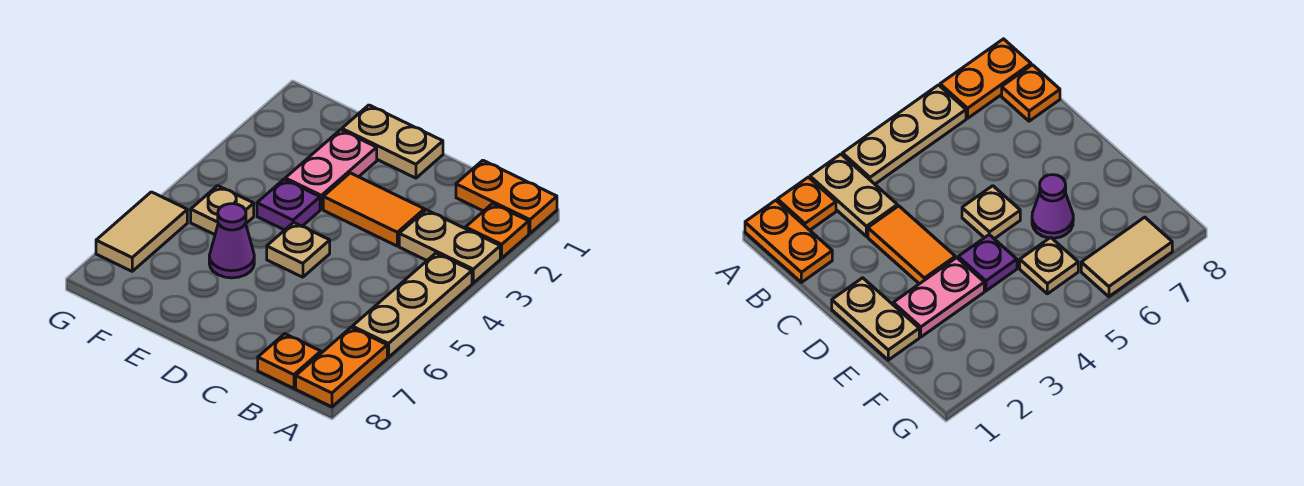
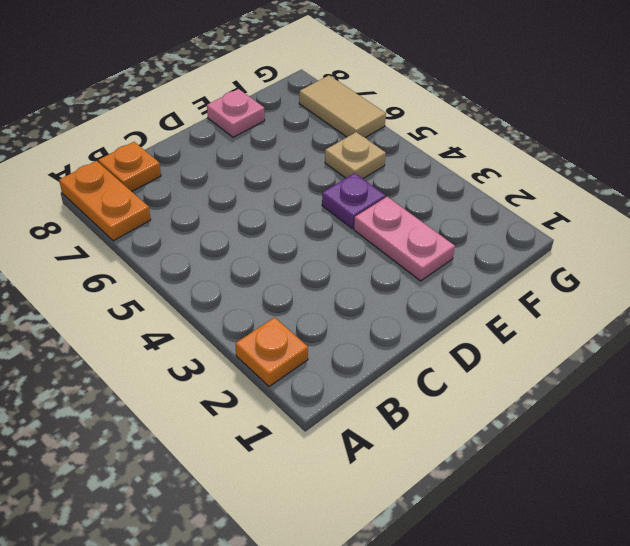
pink 1x1 plate [207,89,265,137] -> none
none -> orange 1x2 plate [456,160,557,233]
none -> tan 1x2 plate [399,210,500,283]
none -> tan 1x3 plate [352,253,472,357]

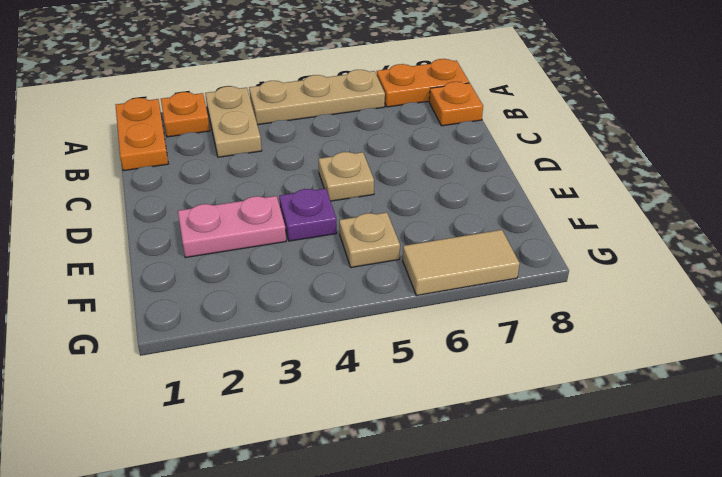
none -> orange 1x2 tile [323,173,424,246]
none -> tan 1x2 plate [342,105,443,178]
none -> purple 1x1 cone [209,204,254,278]

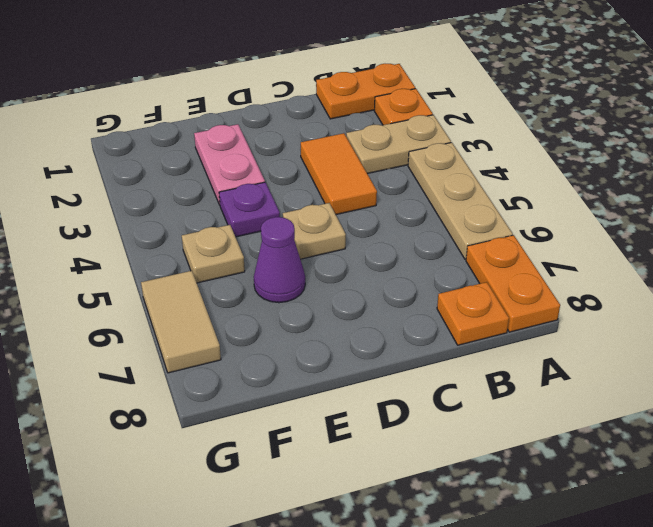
orange 1x2 tile [301,133,377,215] -> orange 1x2 tile turned to [323,173,424,246]
none -> tan 1x2 plate [342,105,443,178]

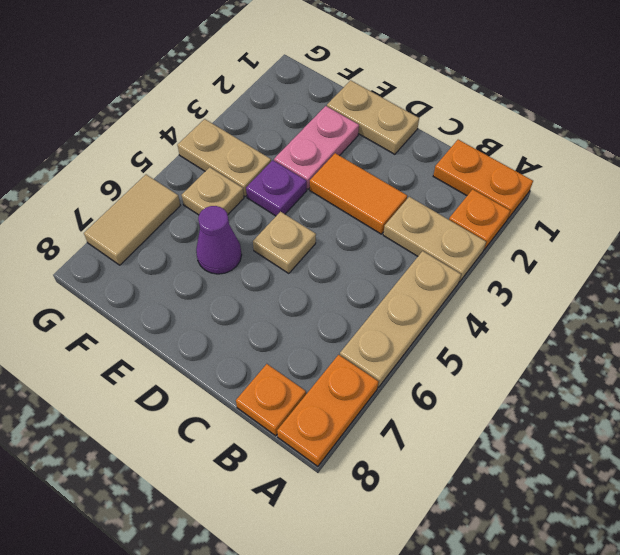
tan 1x2 plate [177,119,271,196] -> none

